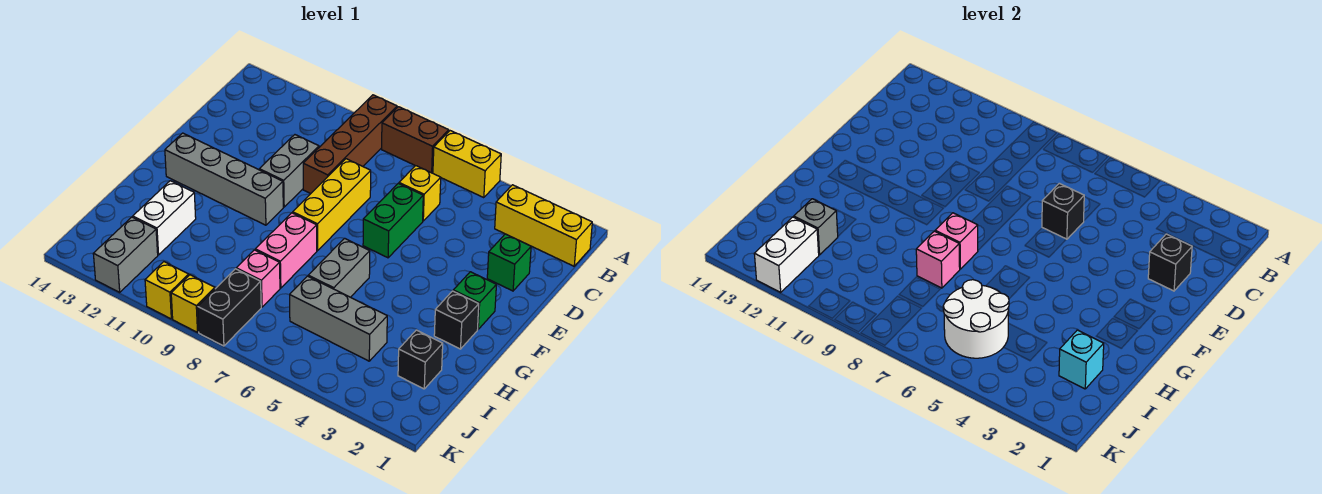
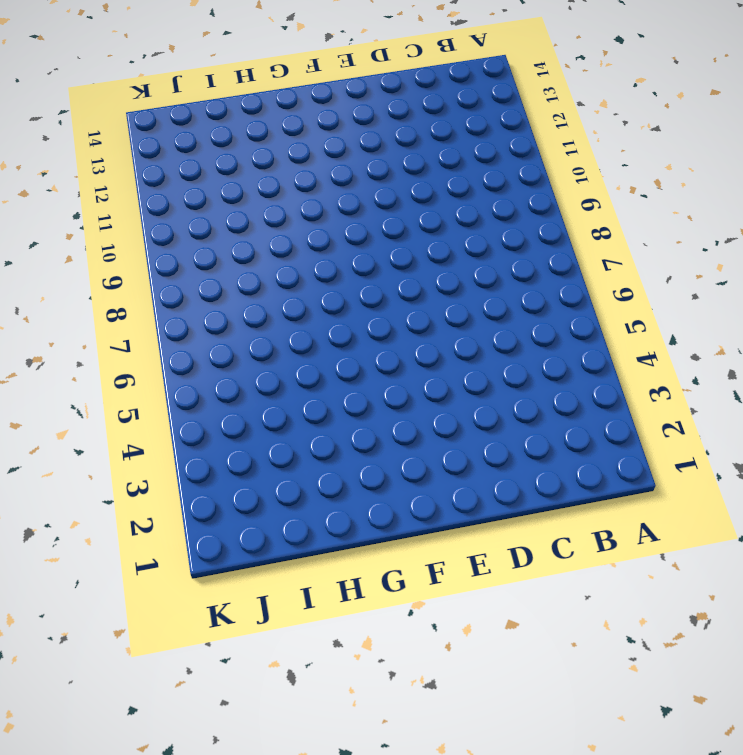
none -> yellow 1x2 brick [433,131,501,198]
none -> brown 1x2 brick [382,107,449,173]
none -> brown 1x4 brick [303,95,397,194]
none -> yellow 1x3 brick [495,185,592,266]

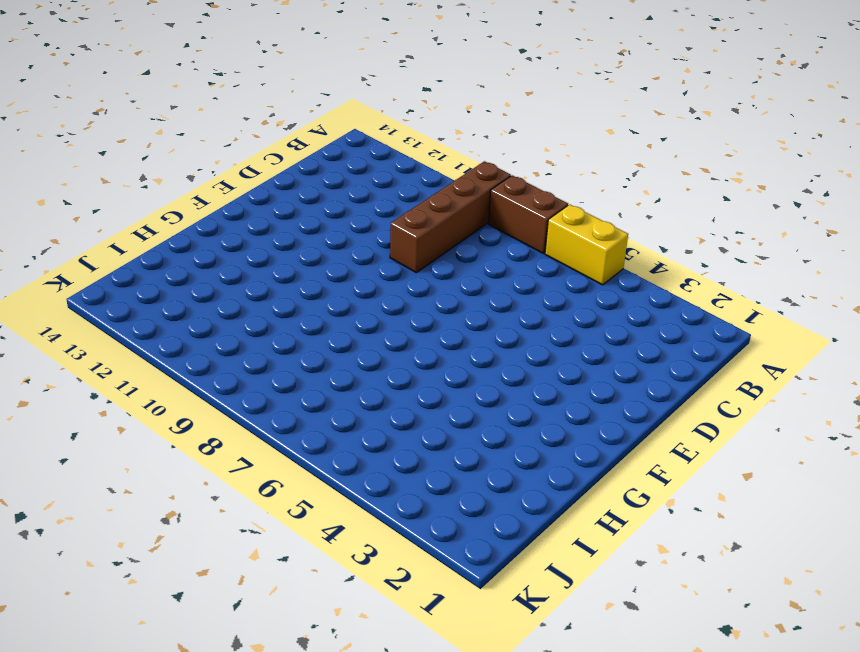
none -> yellow 1x3 brick [495,185,592,266]
none -> yellow 1x1 brick [399,166,441,221]
none -> green 1x1 brick [487,234,531,291]
none -> green 1x2 brick [363,183,423,258]

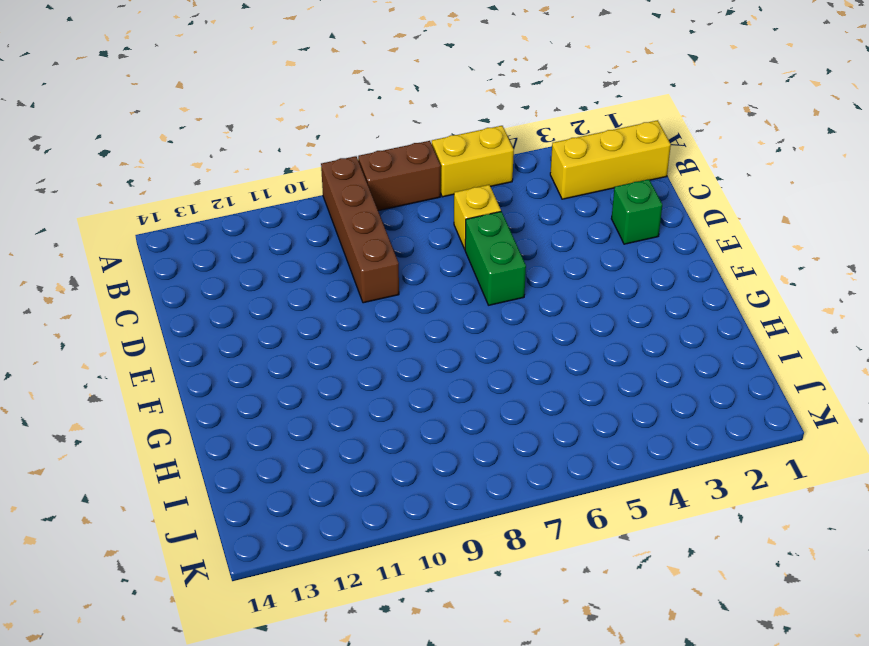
none -> yellow 1x3 brick [293,159,371,251]
none -> grey 1x2 brick [259,135,319,207]
none -> green 1x1 brick [453,272,496,329]
none -> grey 1x4 brick [165,133,283,225]

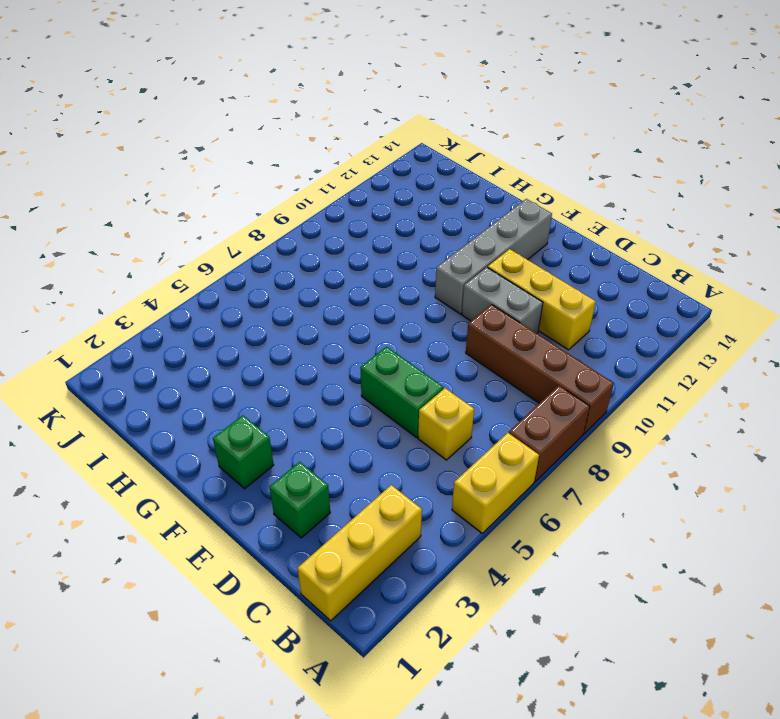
yellow 1x3 brick [488,249,596,350] -> yellow 1x3 brick moved to [293,159,371,251]
none -> black 1x1 brick [434,291,479,349]
none -> grey 1x2 brick [308,238,370,297]
none -> pink 1x2 brick [255,213,317,288]
none -> white 1x2 brick [133,181,196,255]

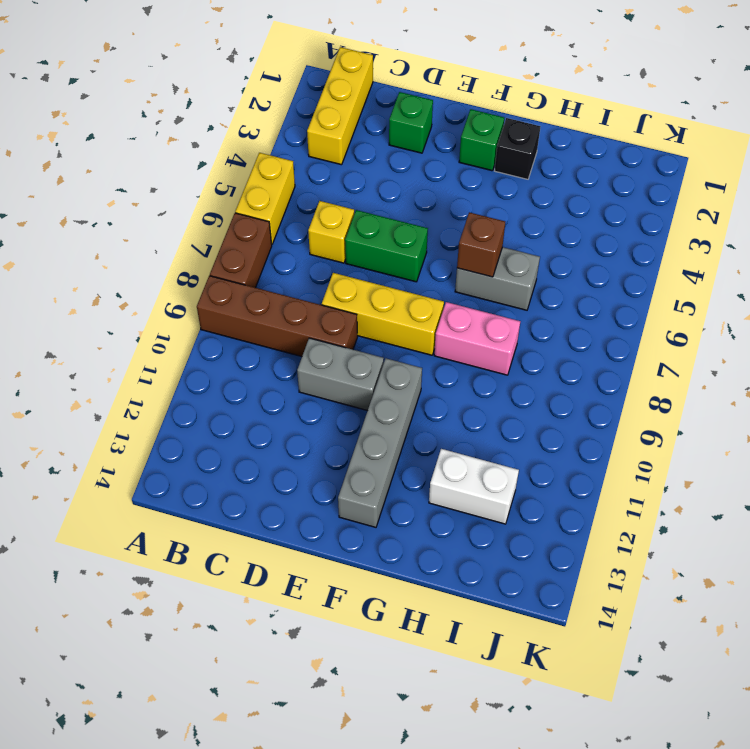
brown 1x1 brick [457,212,505,277] -> none
none -> black 1x1 brick [398,330,443,389]
none -> grey 1x3 brick [290,276,387,361]
none -> pink 1x1 brick [236,250,280,307]
none -> black 1x2 brick [198,269,261,346]

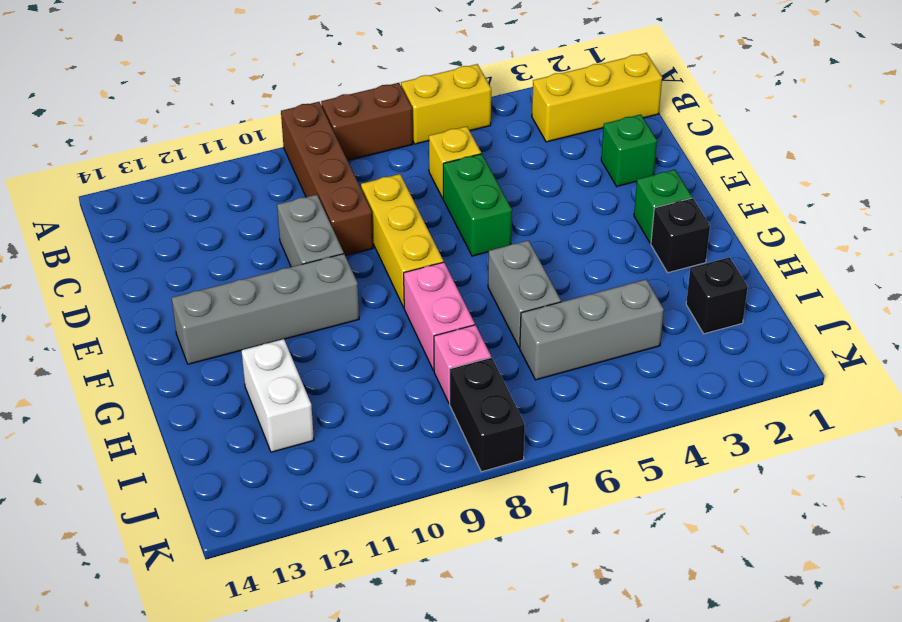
none -> grey 1x2 brick [93,217,158,292]
none -> yellow 1x1 brick [171,275,215,332]
none -> yellow 1x1 brick [145,262,189,319]
none -> black 1x1 brick [1148,234,1192,291]

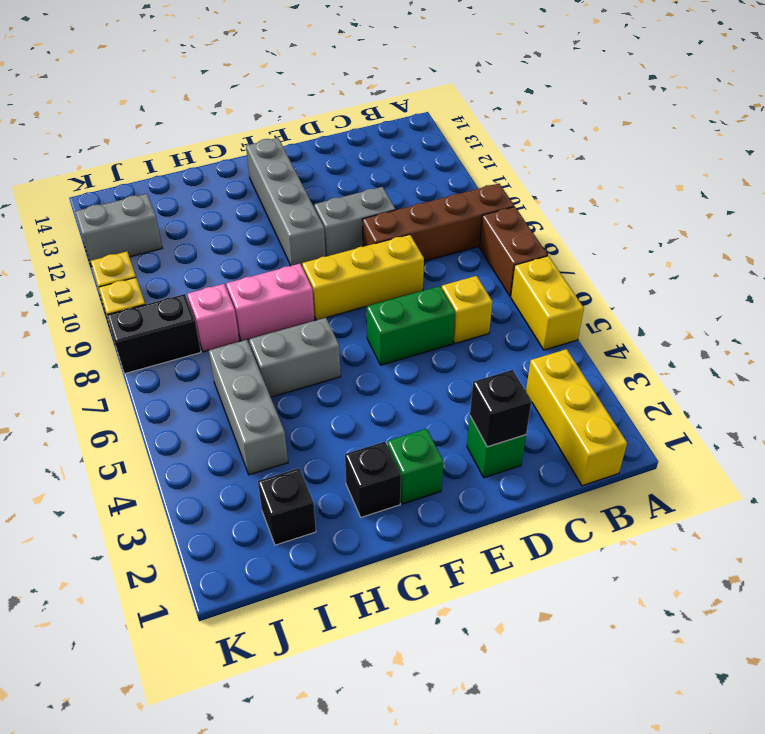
none -> white 1x2 brick [133,181,196,255]
none -> black 1x1 brick [1042,183,1084,239]
none -> pink 1x1 brick [935,213,978,269]
none -> pink 1x1 brick [916,231,960,288]

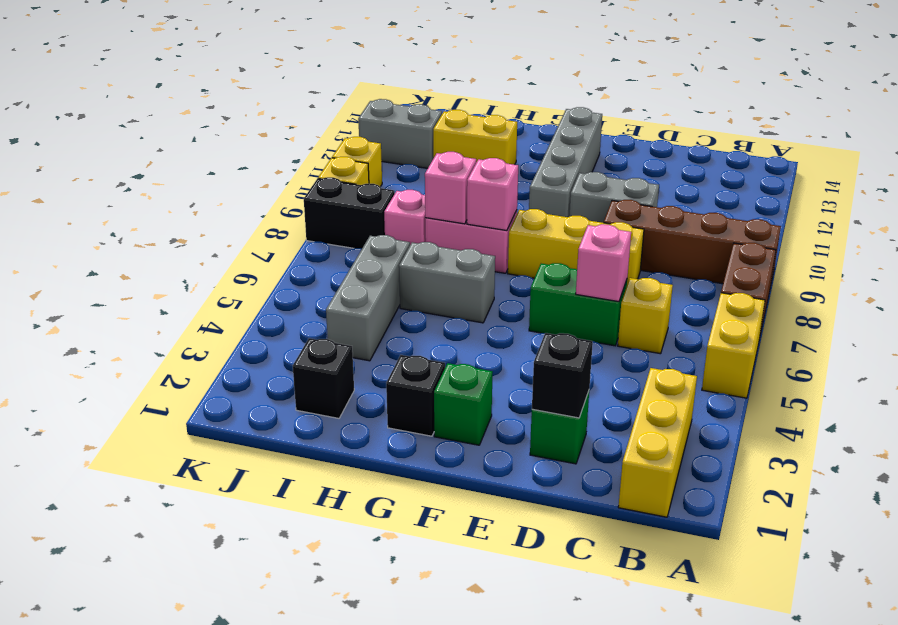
pink 1x1 brick [576,224,631,302] -> black 1x1 brick [1042,183,1084,239]
yellow 1x2 brick [433,110,517,165] -> white 1x2 brick [133,181,196,255]
none -> cyan 1x1 brick [1059,330,1104,389]
none -> white 2x2 round brick [943,280,1009,358]
none -> grey 1x1 brick [794,199,838,255]
none -> white 1x2 brick [754,217,819,292]

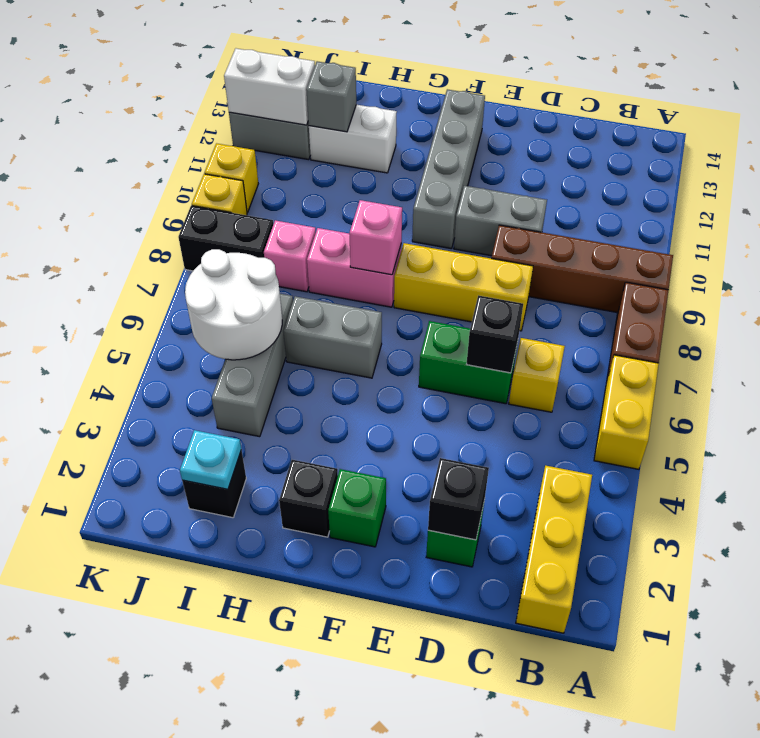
cyan 1x1 plate [180,430,241,489] -> cyan 1x1 brick [1059,330,1104,389]
none -> pink 1x1 brick [916,231,960,288]

